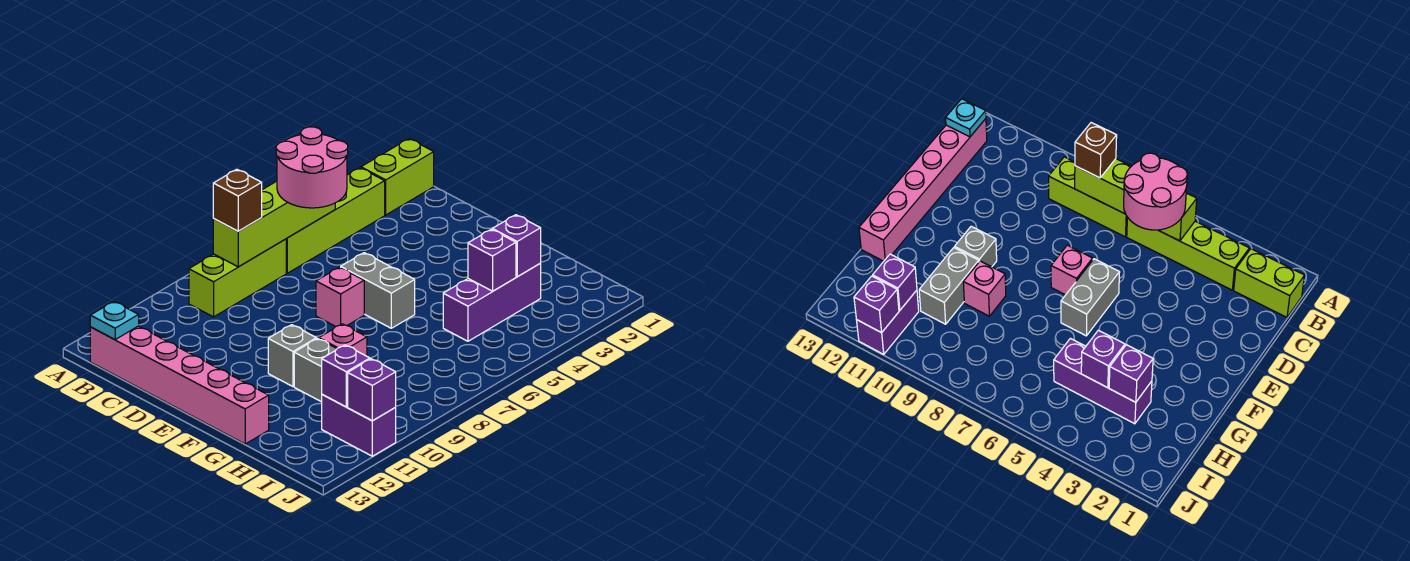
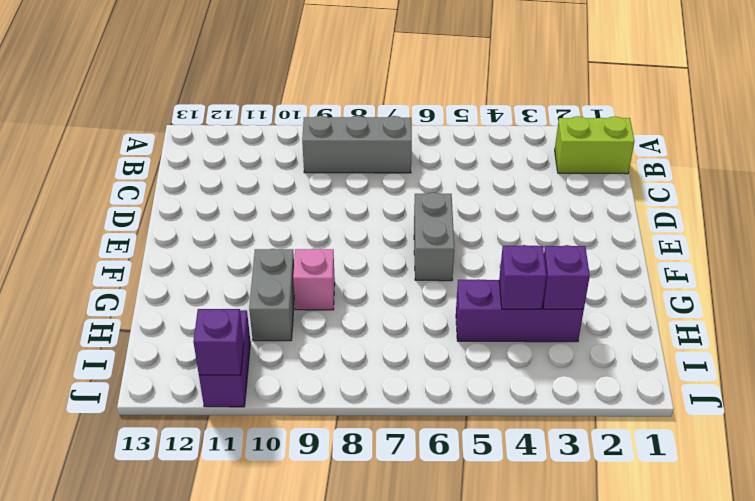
grey 1x3 brick [302,116,412,173] -> lime 1x3 brick [189,239,286,317]
none -> lime 1x4 brick [286,168,385,273]
none -> pink 1x6 brick [90,326,269,444]
none -> pink 1x1 brick [316,267,364,327]

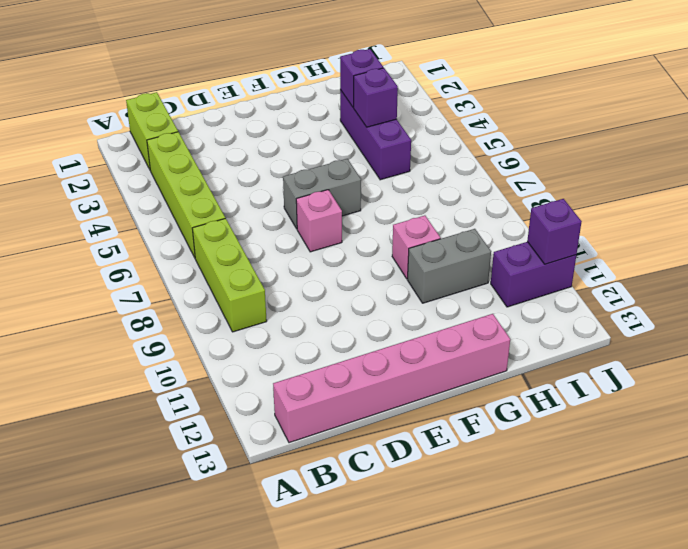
none -> grey 1x1 brick [268,325,316,387]
none -> lime 1x4 brick [213,181,335,267]
none -> cyan 1x1 plate [90,301,139,340]

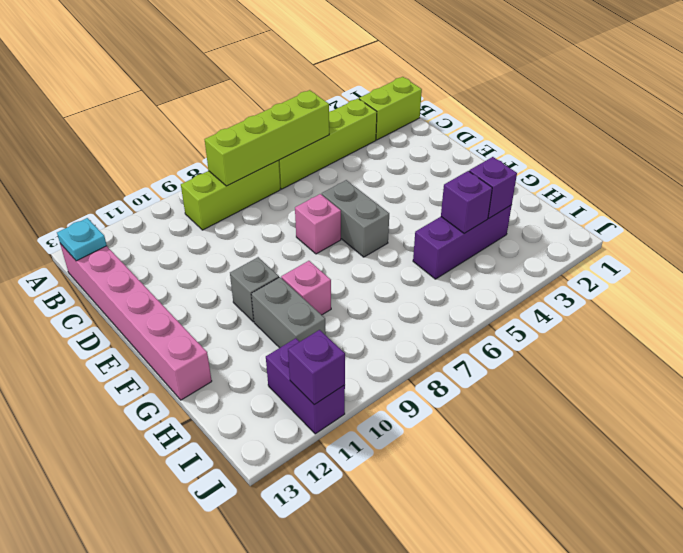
none -> purple 1x1 brick [322,345,370,407]
none -> pink 2x2 round brick [276,127,348,208]
none -> brown 1x1 brick [213,169,262,231]

